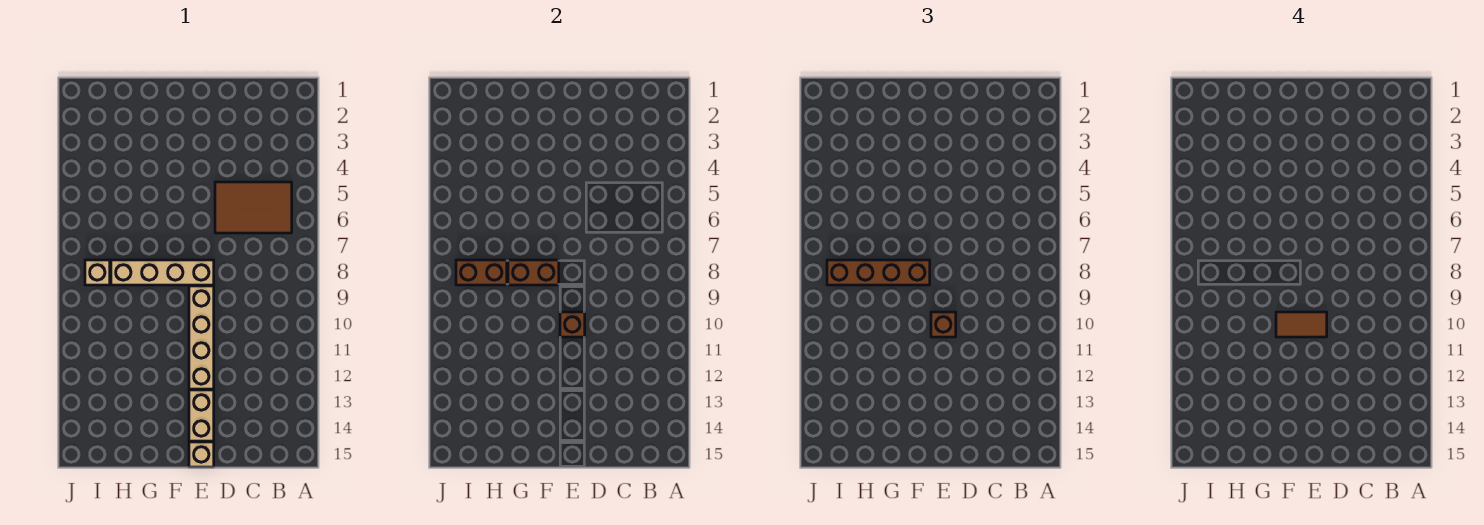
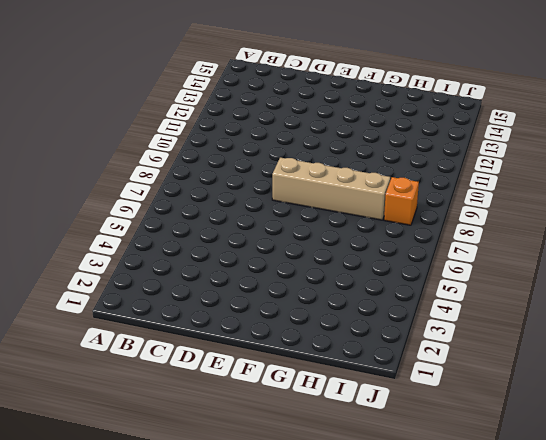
orange 1x1 brick [384,177,419,225] -> tan 1x1 brick [85,260,110,285]
none -> brown 2x3 tile [215,182,292,233]
none -> tan 1x4 brick [189,286,214,389]
none -> tan 1x2 brick [189,390,214,441]

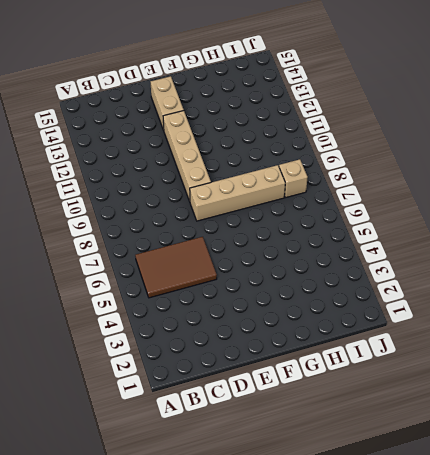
none -> tan 1x1 brick [189,442,214,467]
none -> brown 1x1 brick [560,312,585,337]
none -> brown 1x2 brick [508,260,559,285]

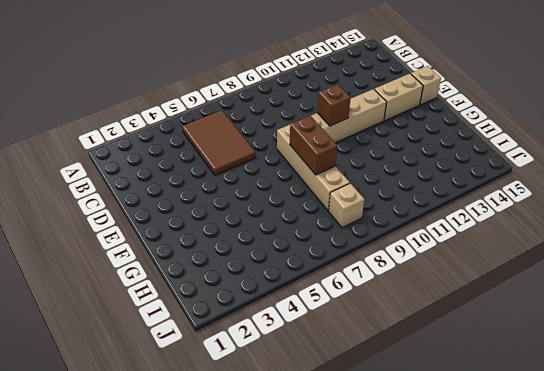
none -> brown 1x2 brick [456,260,507,285]
none -> brown 1x1 brick [931,312,956,337]
none -> brown 1x4 brick [827,260,930,285]

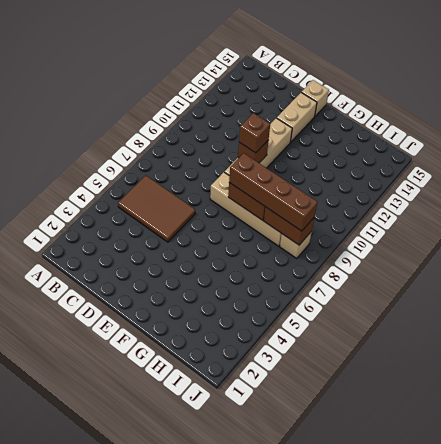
none -> brown 1x2 tile [1276,312,1327,337]

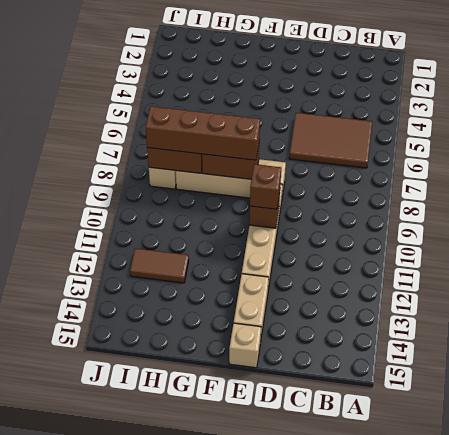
brown 1x2 tile [130,248,189,283] -> brown 1x2 tile moved to [1276,312,1327,337]

